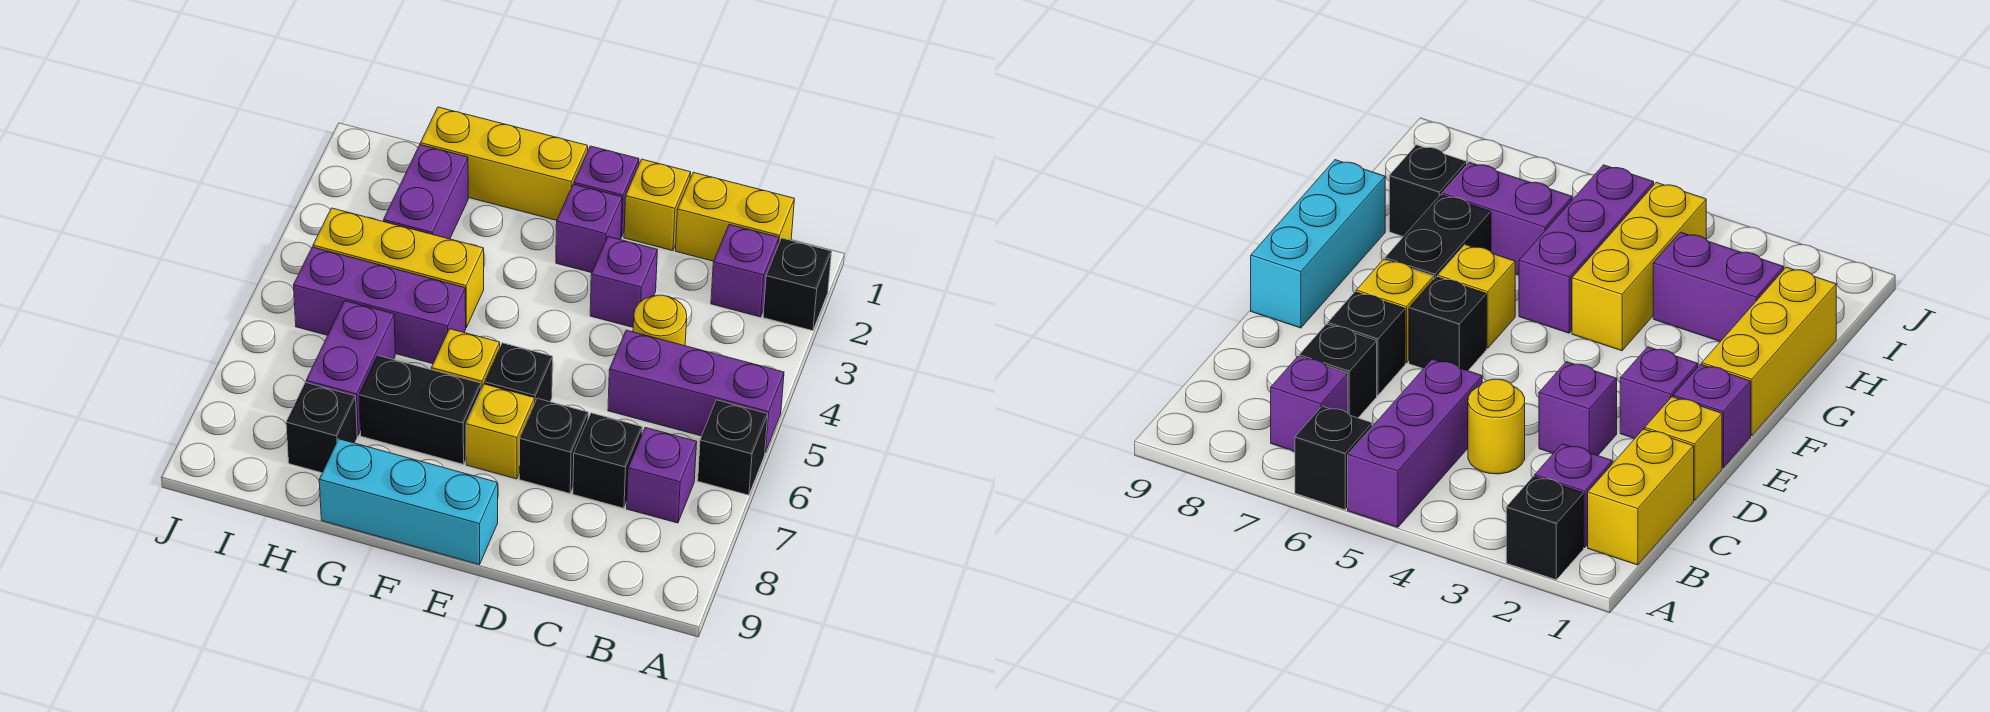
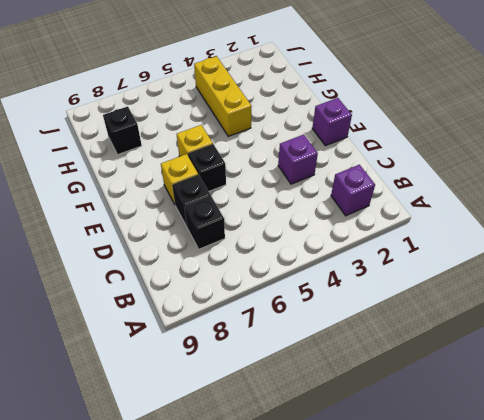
none -> black 1x1 brick [763,238,832,331]
none -> purple 1x3 brick [608,330,784,453]
none -> black 1x1 brick [698,400,768,495]

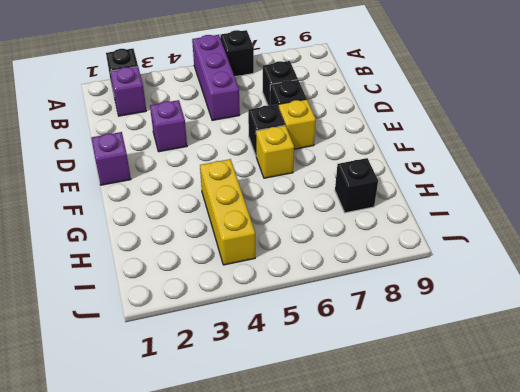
none -> yellow 1x2 brick [675,172,794,261]
none -> purple 1x1 brick [627,428,697,523]
none -> yellow 1x1 round brick [633,295,687,346]

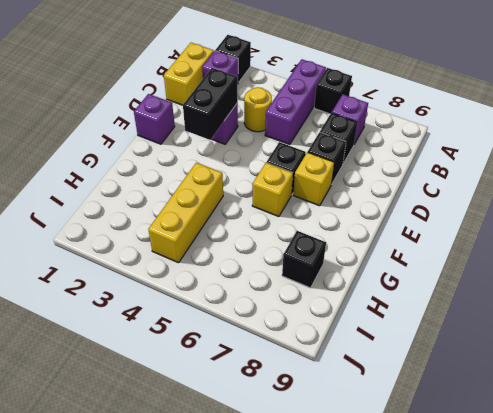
black 1x2 brick [183,68,238,140] -> black 1x2 brick moved to [359,356,481,464]
none -> yellow 1x1 brick [624,159,691,251]
none -> purple 1x1 brick [556,184,622,273]
none -> cyan 1x3 brick [319,439,498,565]

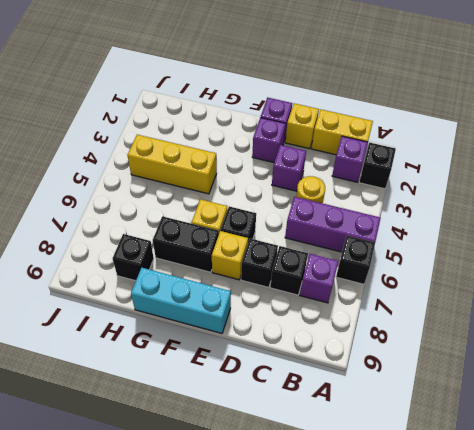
none -> yellow 1x3 brick [420,107,588,220]
none -> purple 1x3 brick [294,247,466,364]
none -> purple 1x2 brick [384,145,468,239]

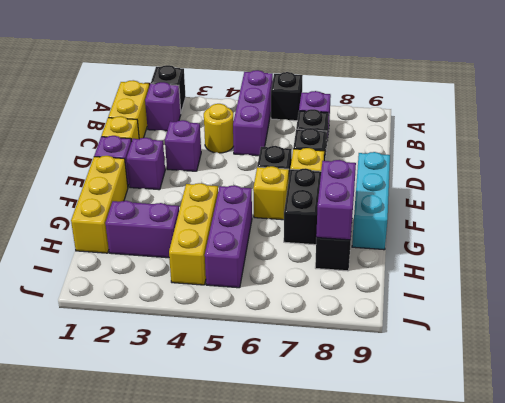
purple 1x2 brick [316,160,356,240] -> purple 1x2 brick turned to [306,301,395,435]

